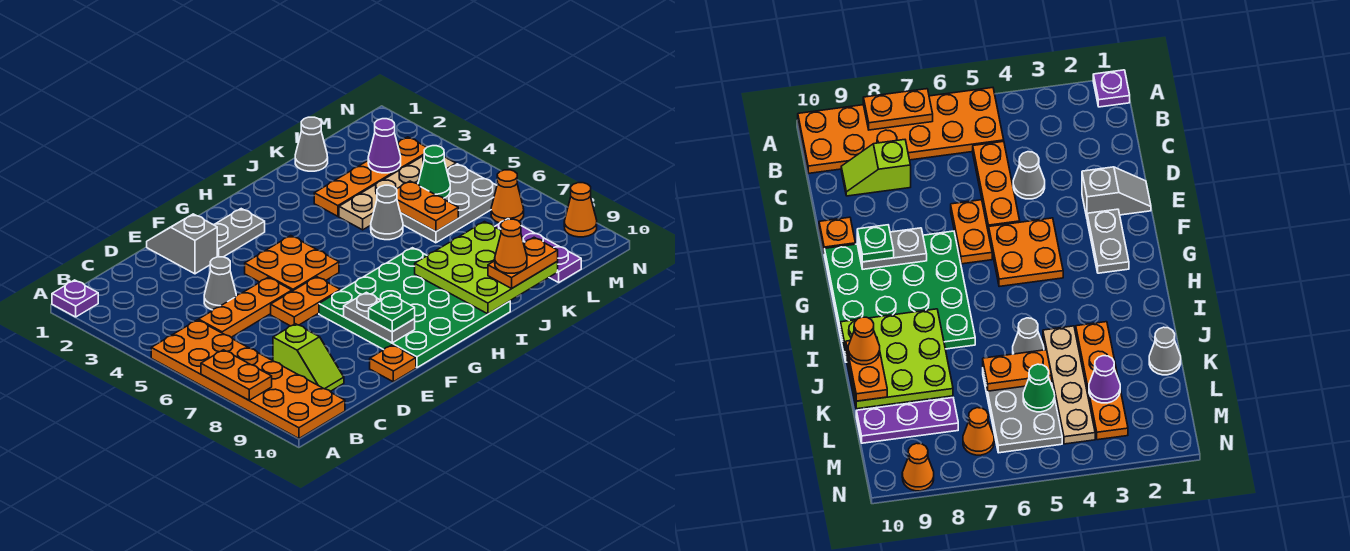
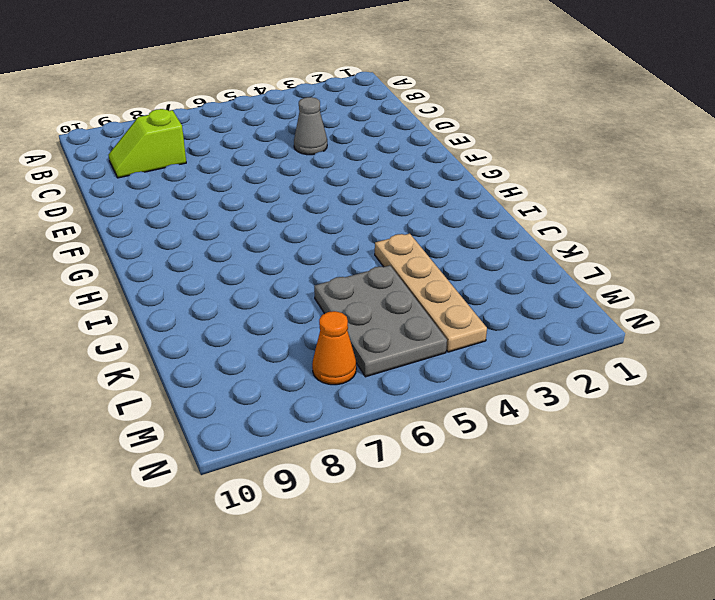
none -> purple 1x1 plate [52,280,98,317]
none -> orange 2x6 plate [151,320,345,439]
none -> orange 1x3 plate [199,277,292,337]

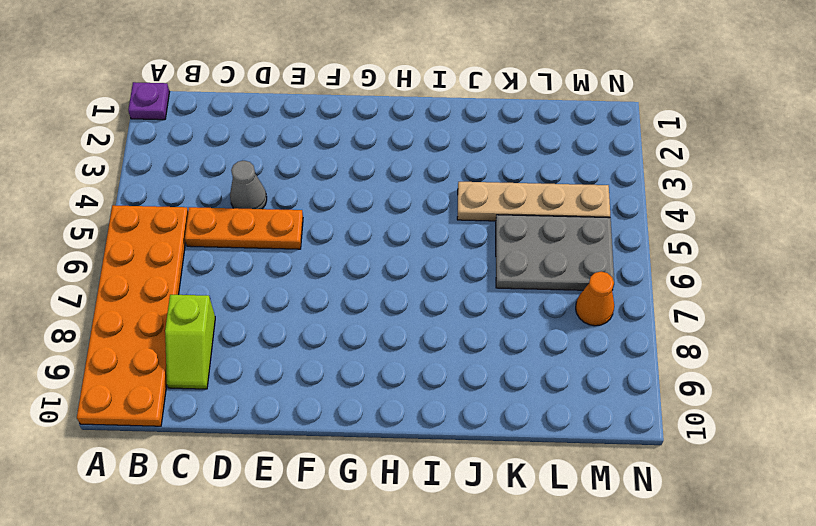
none -> grey 1x2 slope [147,214,217,274]
none -> orange 1x2 plate [271,277,340,326]
none -> orange 1x1 plate [370,345,416,382]

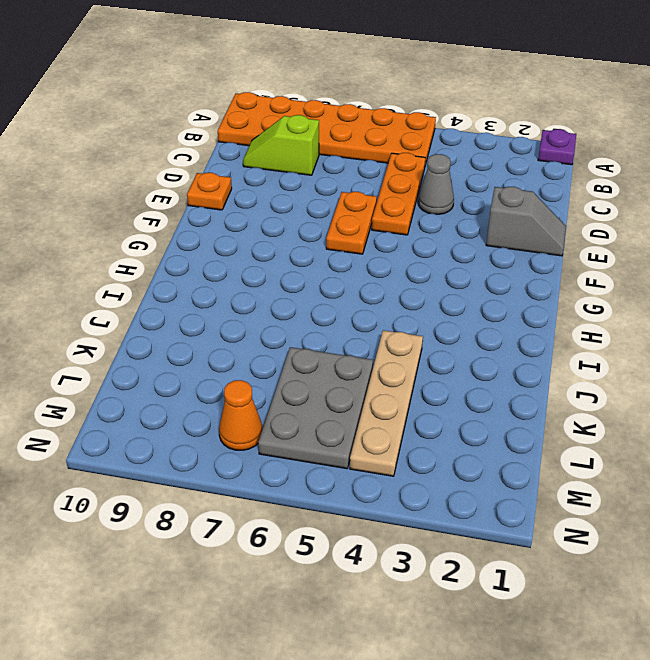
none -> grey 1x2 plate [214,209,265,257]
none -> orange 2x2 plate [245,236,339,291]
none -> green 4x4 plate [319,248,510,368]

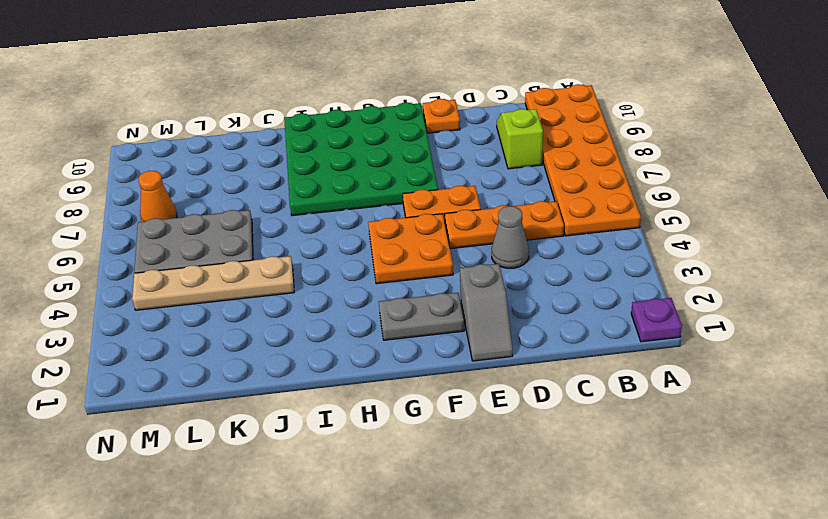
none -> orange 1x4 plate [314,137,427,216]
none -> grey 1x1 cone [371,185,403,240]
none -> grey 1x1 cone [295,117,328,171]

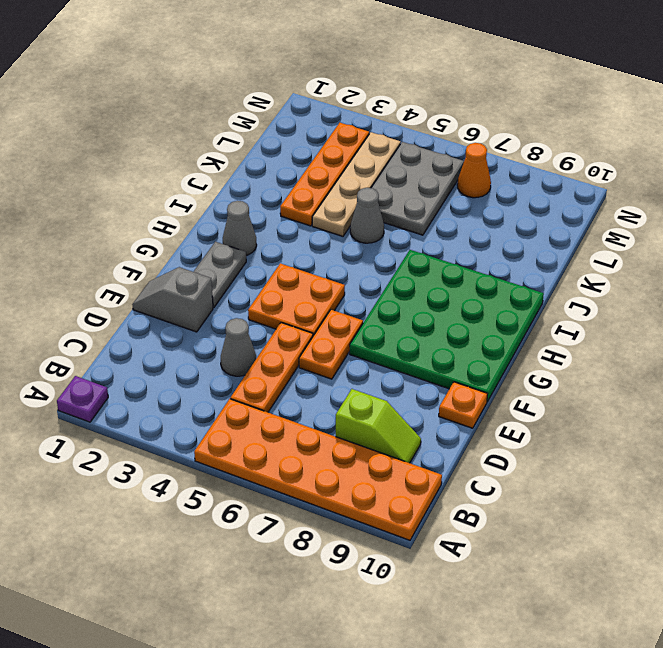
grey 1x1 cone [223,201,257,256] -> grey 1x1 cone moved to [295,117,328,171]
none -> purple 1x3 plate [495,221,581,282]
none -> orange 1x1 cone [564,183,597,237]
none -> orange 1x2 plate [201,350,272,400]

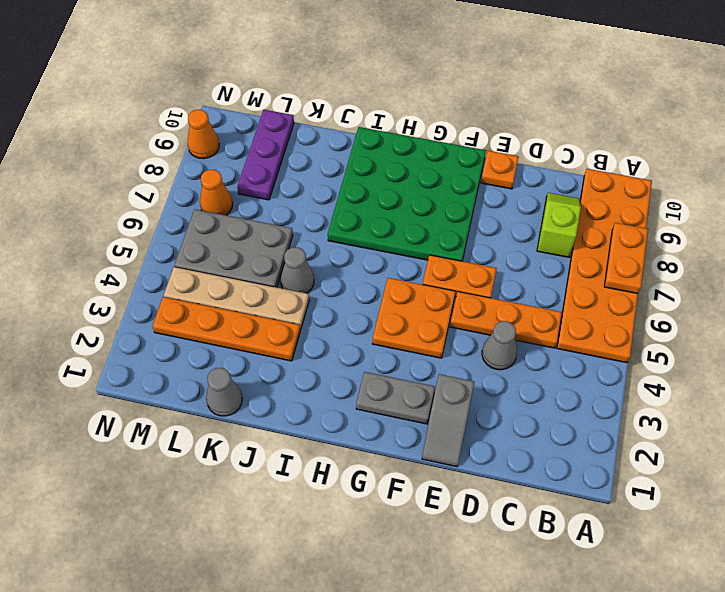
none -> purple 1x1 plate [52,280,98,317]
none -> grey 1x2 plate [344,292,415,343]
none -> lime 3x3 plate [415,222,558,314]

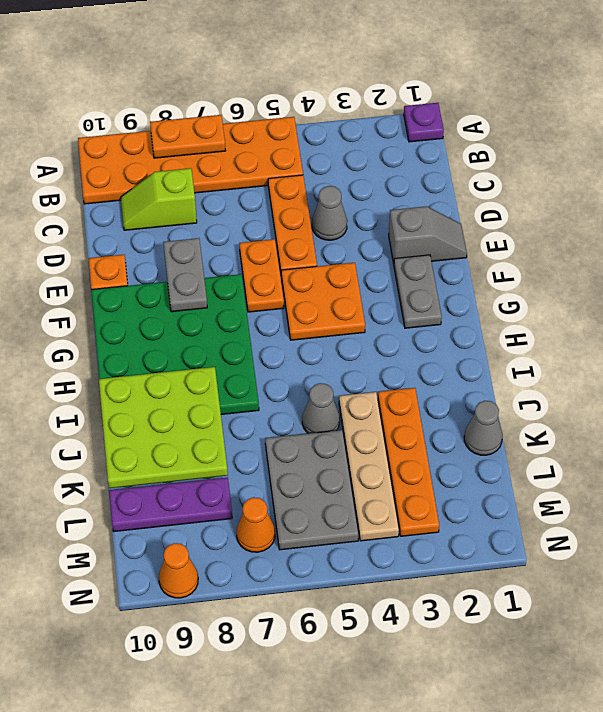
grey 1x2 plate [163,238,207,312] -> grey 1x2 plate turned to [344,292,415,343]
none -> orange 1x2 plate [397,181,458,232]
none -> purple 1x1 cone [368,119,401,173]
none -> green 1x1 cone [418,146,450,198]

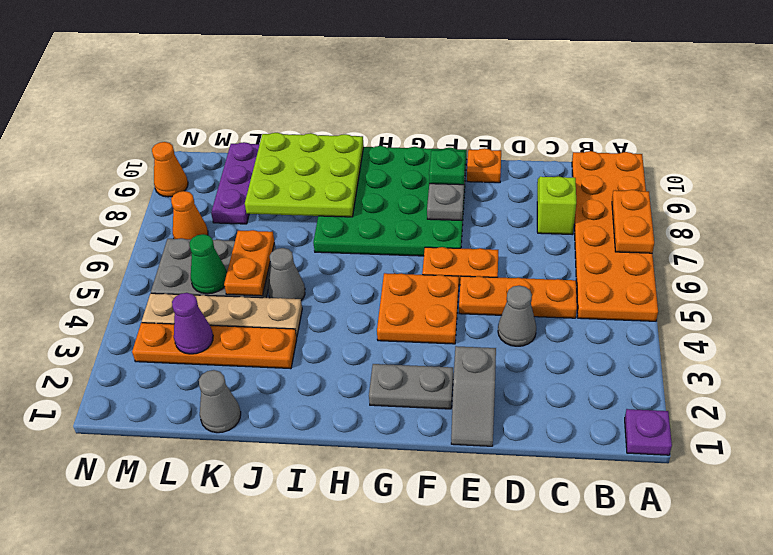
none -> orange 1x2 plate [488,237,558,288]
none -> orange 1x1 cone [495,219,527,273]

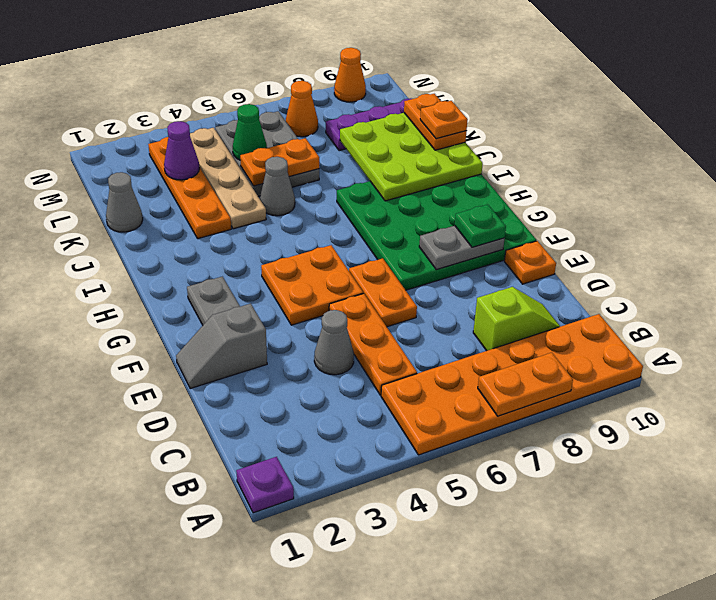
orange 1x1 plate [420,101,468,139] -> orange 1x1 cone [495,219,527,273]

